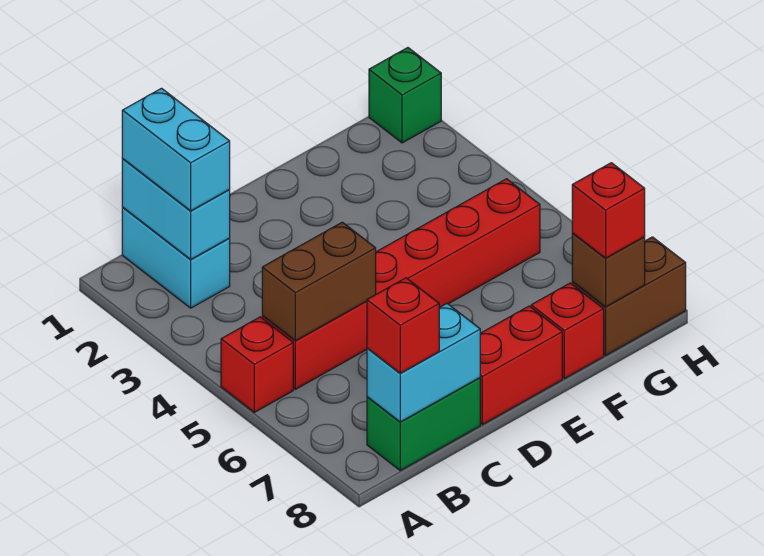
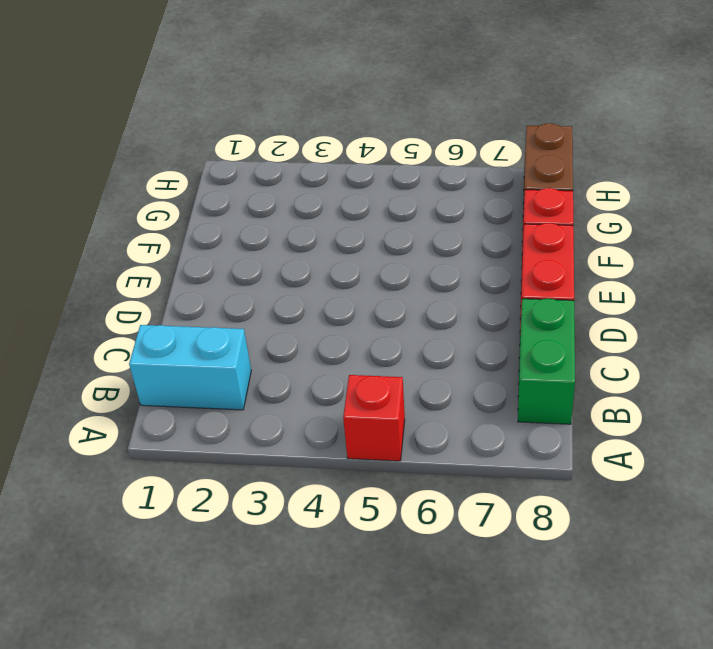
none -> red 1x6 brick [262,179,540,389]
none -> green 1x1 brick [369,48,441,143]
none -> cyan 1x2 brick [122,159,230,259]

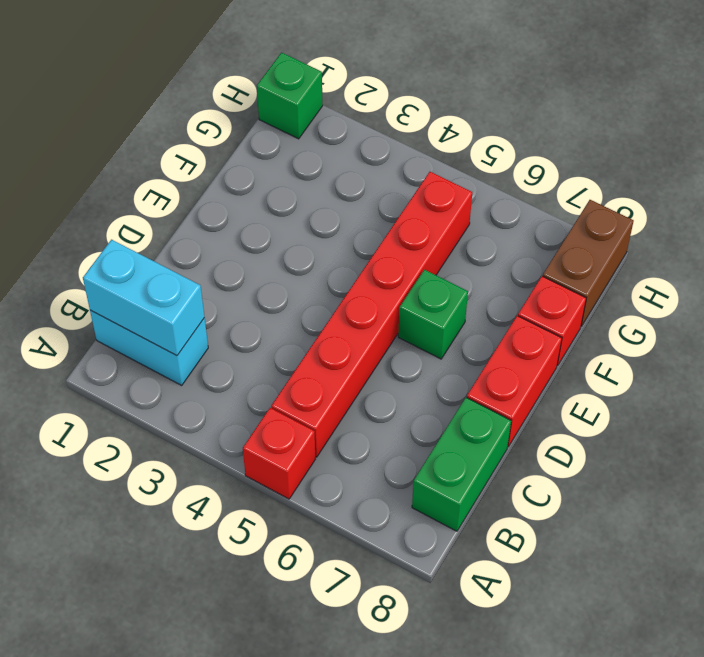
green 1x1 brick [398,270,468,359] -> none
none -> brown 1x2 brick [262,222,376,341]
none -> cyan 1x2 brick [367,304,480,422]
none -> brown 1x1 brick [572,233,645,307]

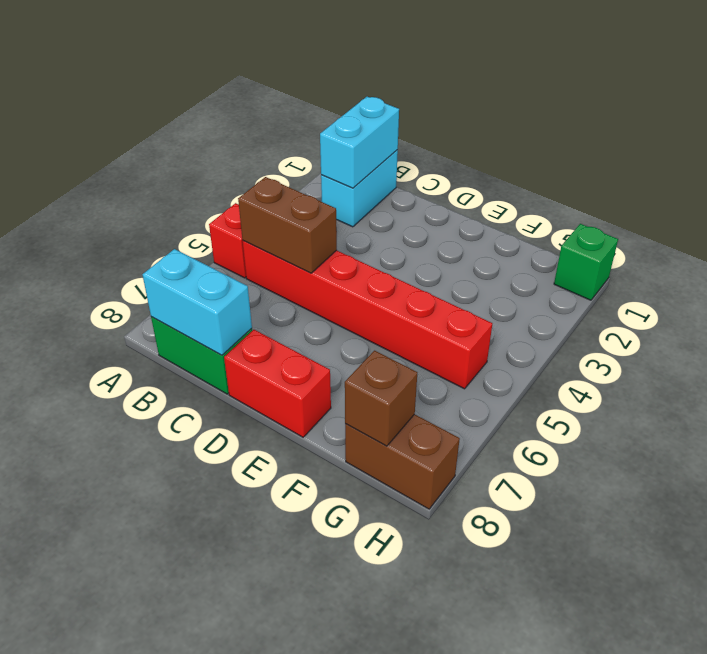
none -> red 1x1 brick [531,283,604,379]
none -> cyan 1x2 brick [122,88,230,211]
none -> red 1x1 brick [367,278,439,373]

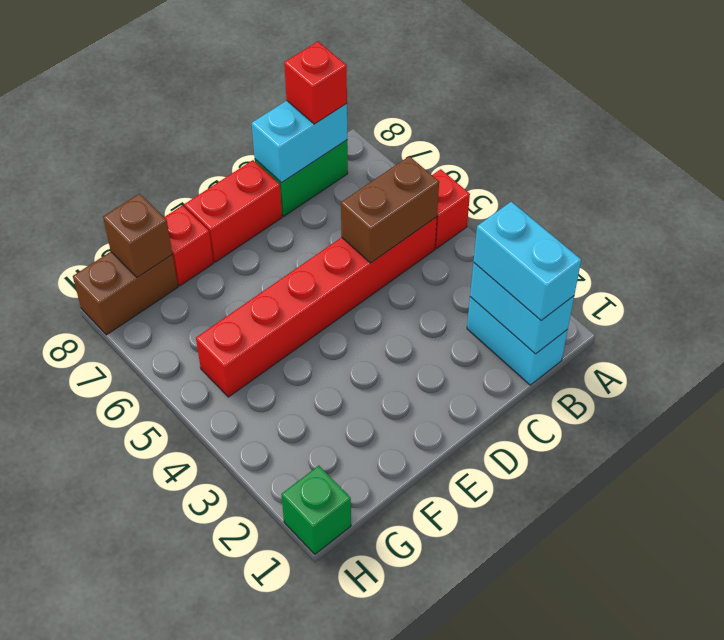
none -> red 1x1 brick [572,163,645,258]

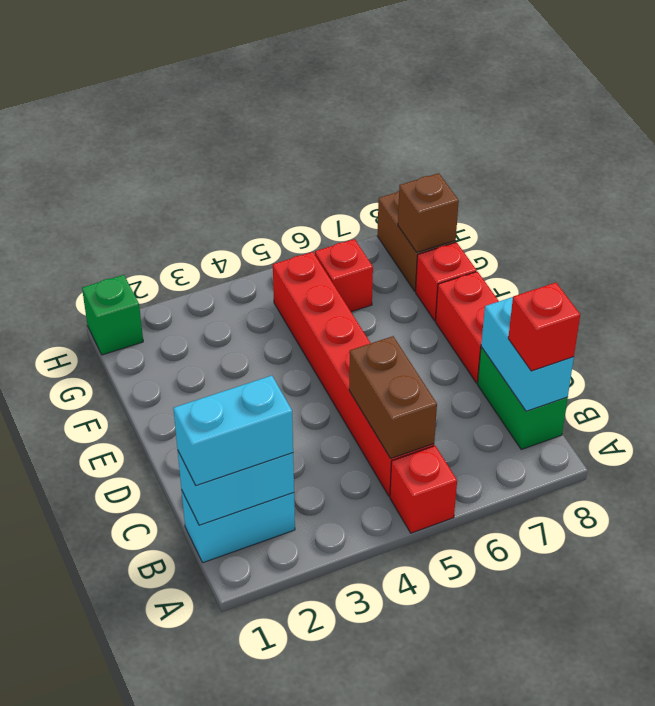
red 1x1 brick [315,239,373,312] -> red 1x1 brick moved to [572,163,645,258]

